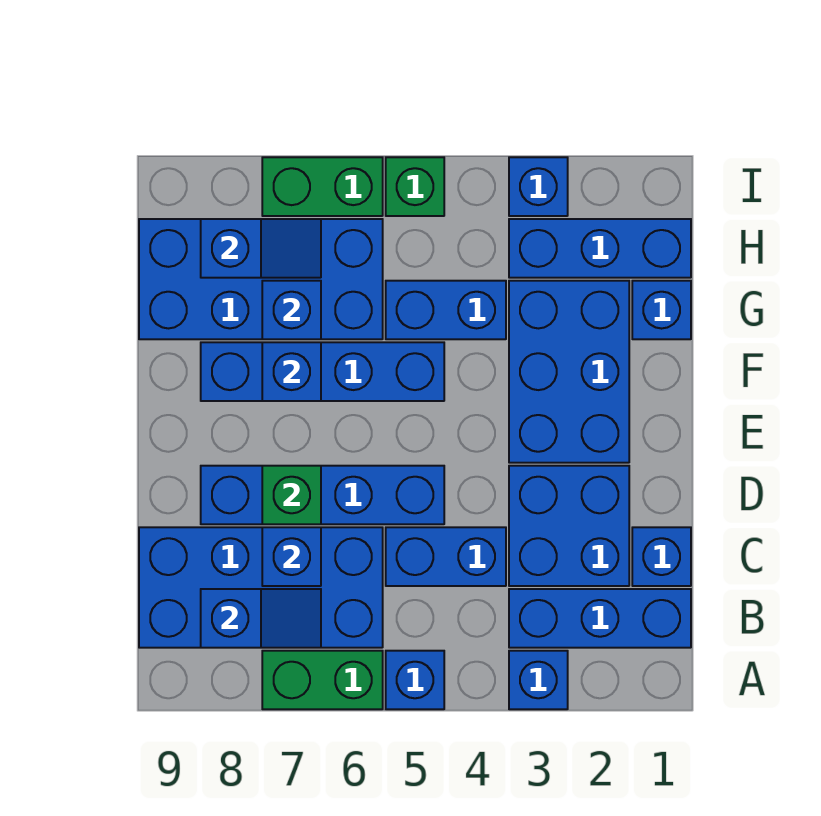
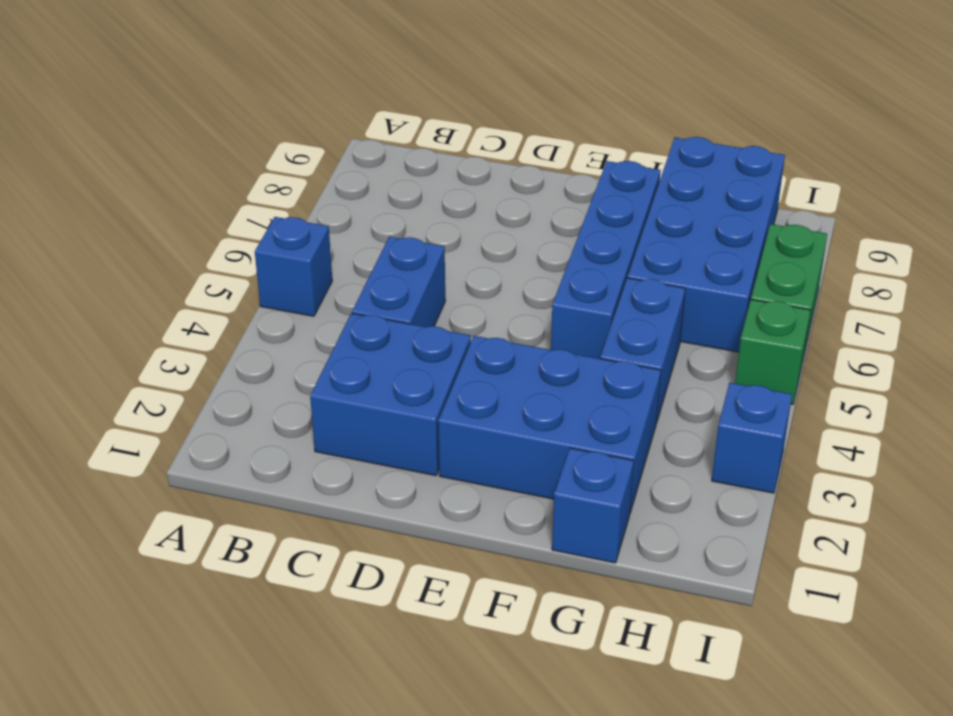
none -> blue 1x1 brick [509,651,568,709]
none -> green 1x2 brick [262,651,383,709]
none -> blue 1x3 brick [509,589,691,648]

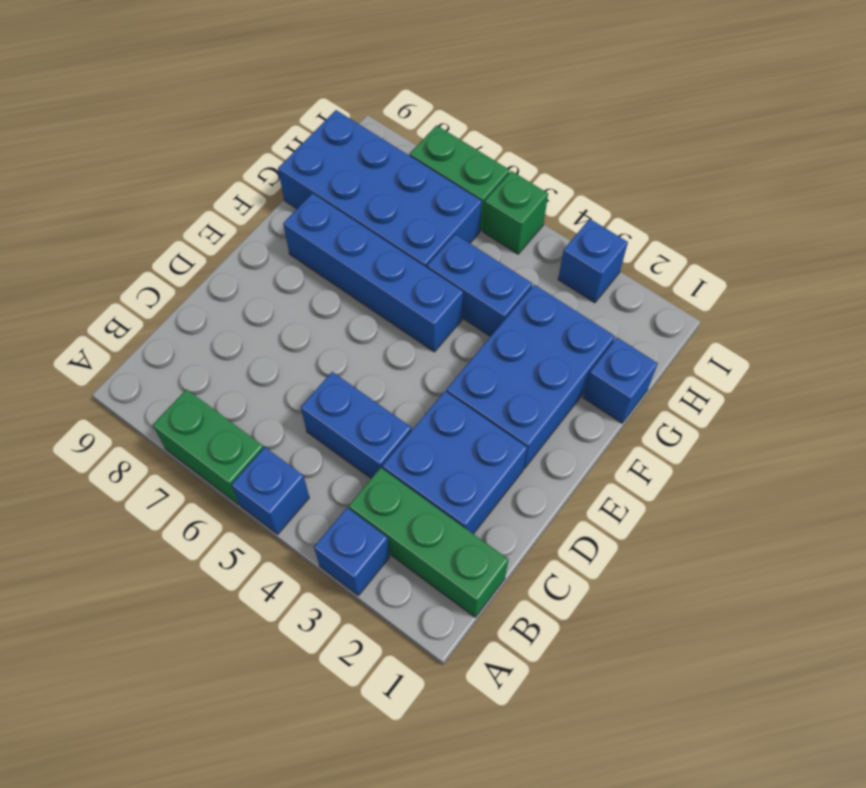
green 1x3 brick [349,468,509,617] -> blue 1x3 brick [509,589,691,648]
none -> blue 2x4 brick [139,527,383,648]
none -> blue 1x1 brick [632,527,691,586]
none -> blue 1x4 brick [201,466,444,524]

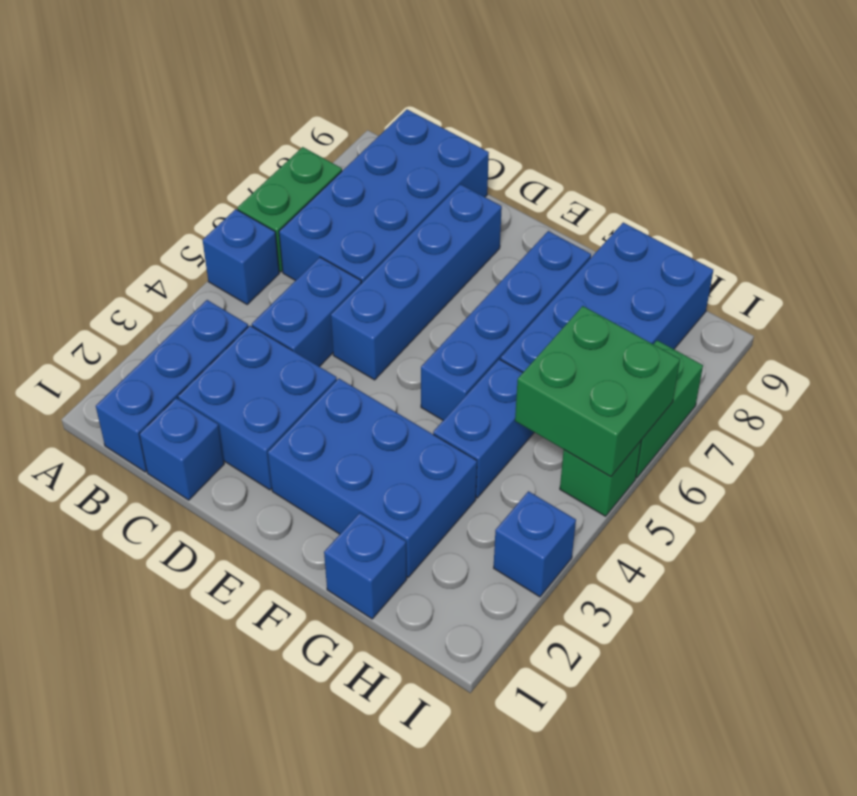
green 2x2 brick [515,306,680,477] -> none
none -> blue 1x1 brick [509,651,568,709]
none -> blue 1x3 brick [509,219,691,278]
none -> blue 1x2 slope [201,589,321,648]

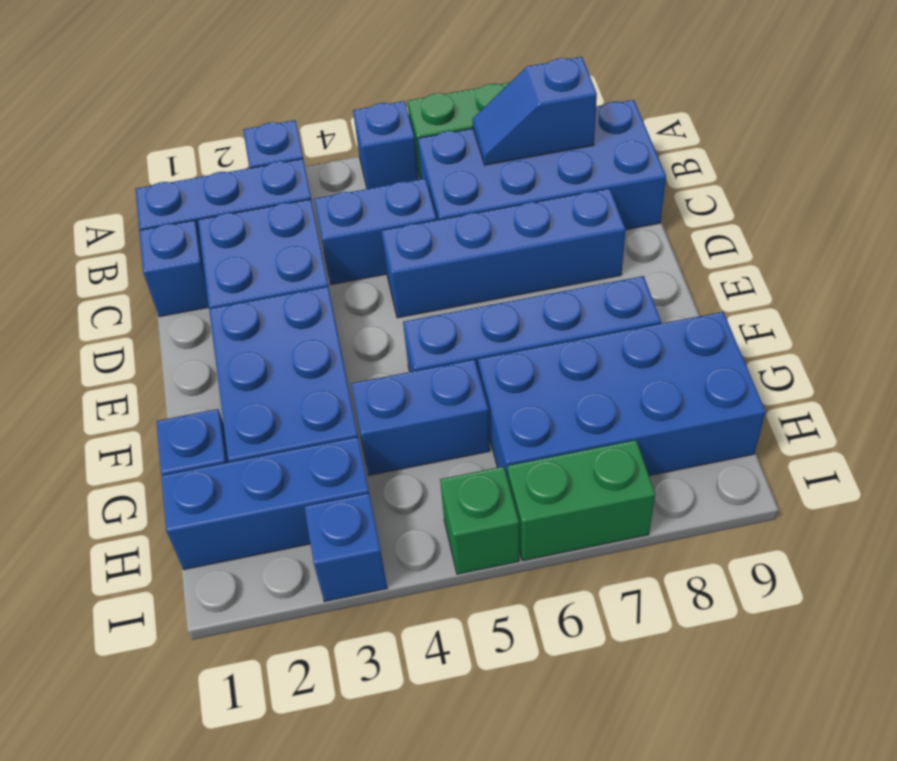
none -> blue 1x1 brick [262,527,321,586]
none -> green 1x1 brick [262,466,321,524]
none -> blue 1x1 brick [262,342,321,401]

